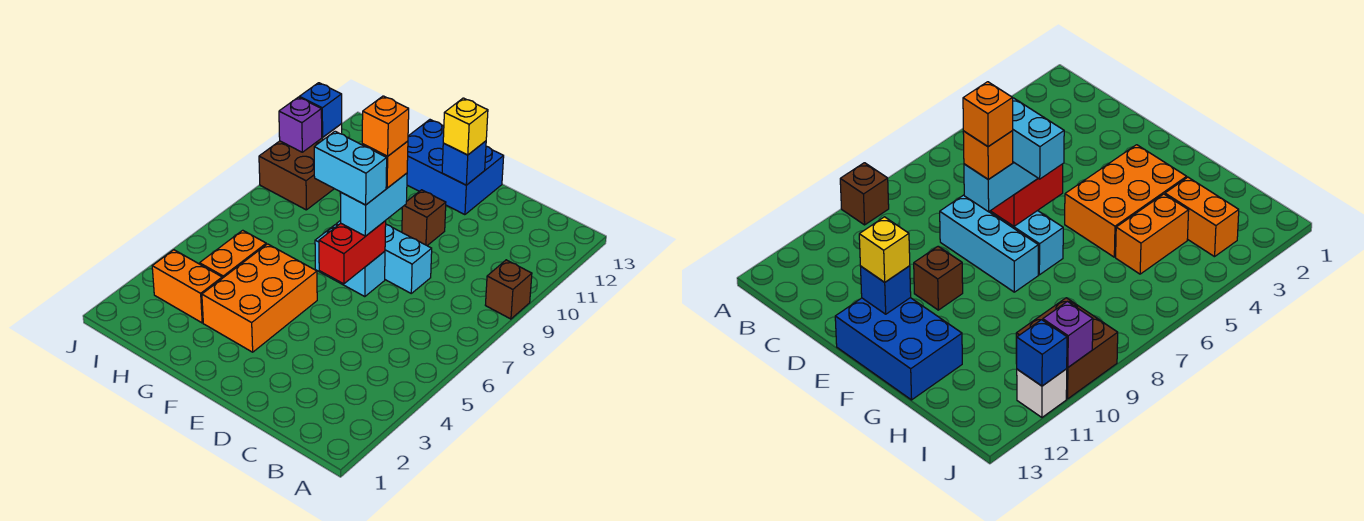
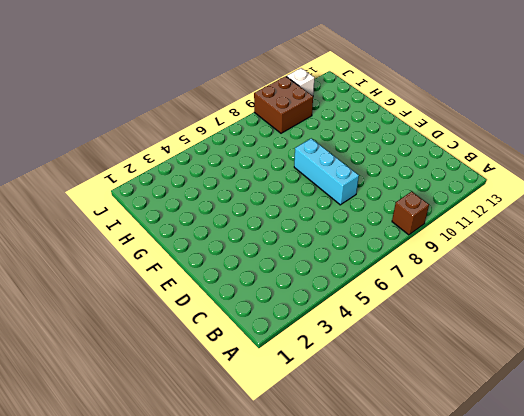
none -> cyan 1x2 brick [315,225,385,297]
none -> brown 1x1 brick [402,190,446,246]
none -> blue 2x3 brick [407,120,504,215]

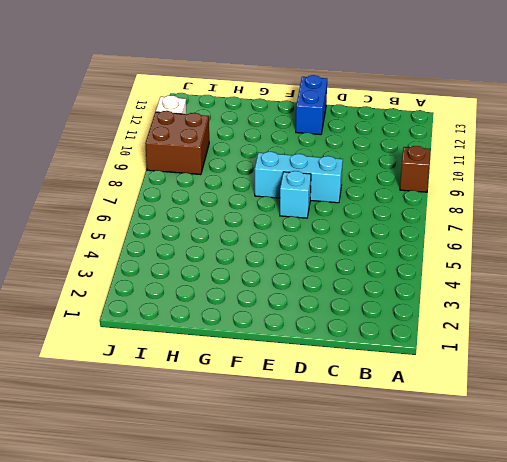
cyan 1x1 brick [280,171,311,218] -> cyan 1x2 brick [315,225,385,297]
blue 1x2 brick [296,75,327,135] -> blue 2x3 brick [407,120,504,215]
none -> brown 1x1 brick [402,190,446,246]
none -> orange 2x3 brick [202,244,317,352]
none -> orange 1x2 brick [152,250,222,323]

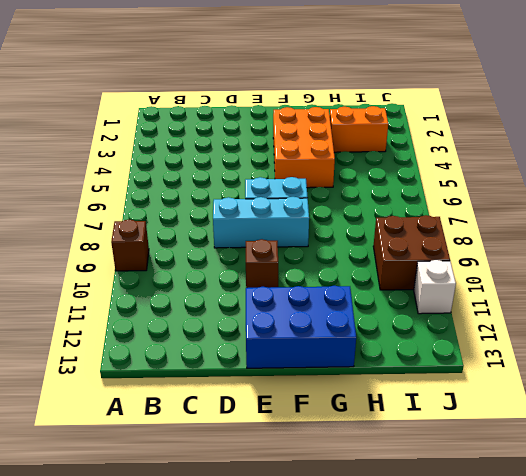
none -> orange 1x2 brick [200,230,266,278]
none -> red 1x2 brick [319,221,386,284]
none -> blue 1x1 brick [442,141,486,185]

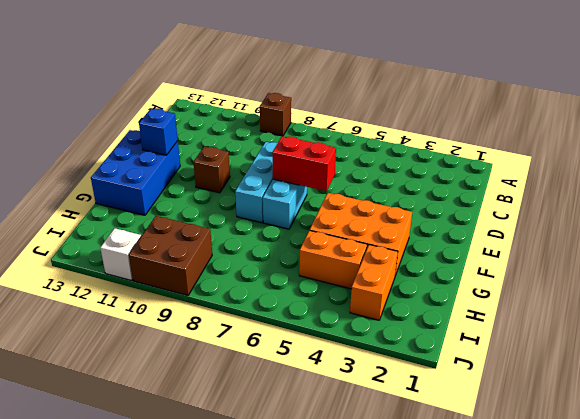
none -> purple 1x1 brick [279,97,322,152]
none -> blue 1x1 brick [299,83,342,137]
none -> cyan 1x2 brick [341,173,407,236]

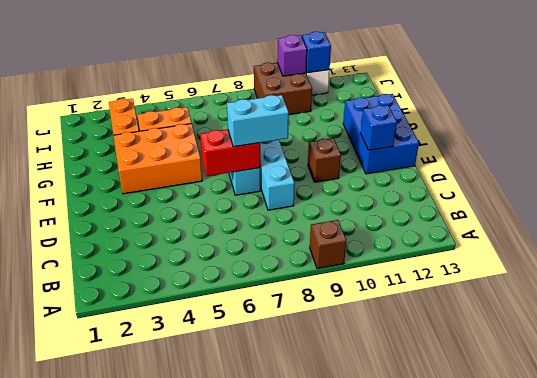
none -> yellow 1x1 brick [443,98,488,155]
none -> cyan 1x2 brick [314,131,387,205]
none -> orange 1x1 brick [362,141,408,188]

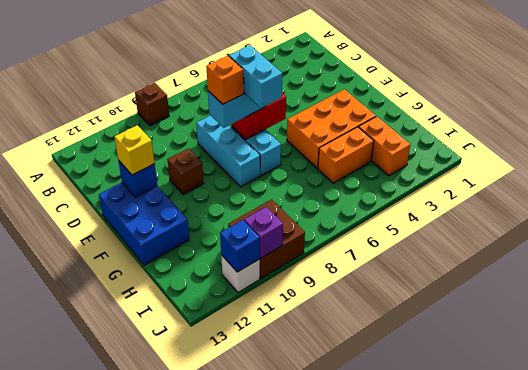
none -> orange 1x1 brick [362,96,409,156]

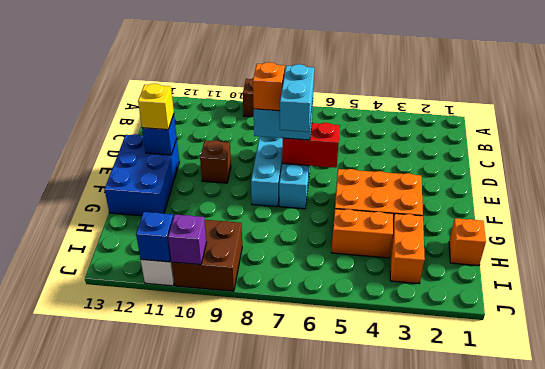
orange 1x1 brick [449,218,486,266] -> orange 1x1 brick moved to [362,96,409,156]

